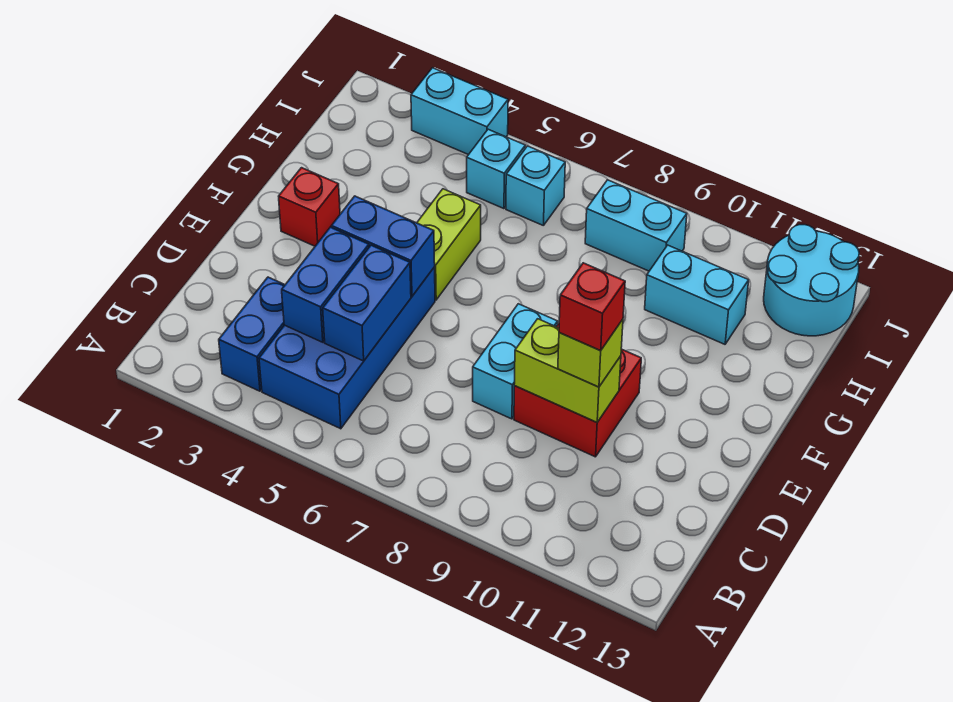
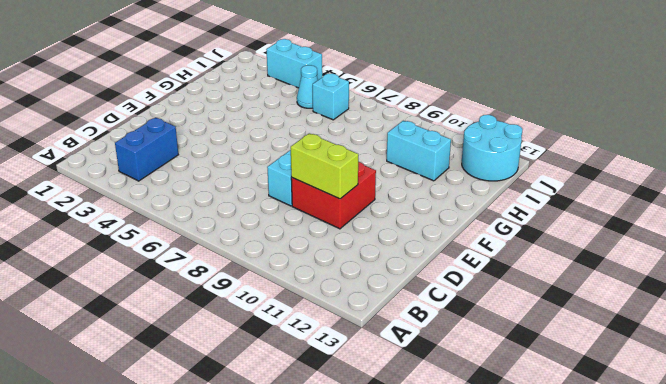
cyan 1x1 cone [297,65,318,108] -> cyan 1x1 brick [467,129,526,209]
none -> blue 2x4 brick [259,267,435,429]
none -> red 1x1 brick [279,168,340,246]
none -> lime 1x2 brick [417,189,481,300]

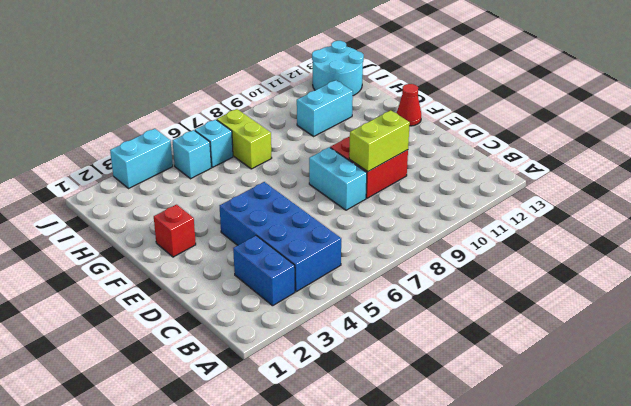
red 1x1 cone [397,84,421,126] -> none
lime 1x2 brick [217,109,272,169] -> lime 1x2 brick moved to [417,189,481,300]
none -> cyan 1x2 brick [585,180,687,271]
none -> blue 1x2 brick [282,227,369,342]
none -> blue 1x2 brick [323,245,411,361]

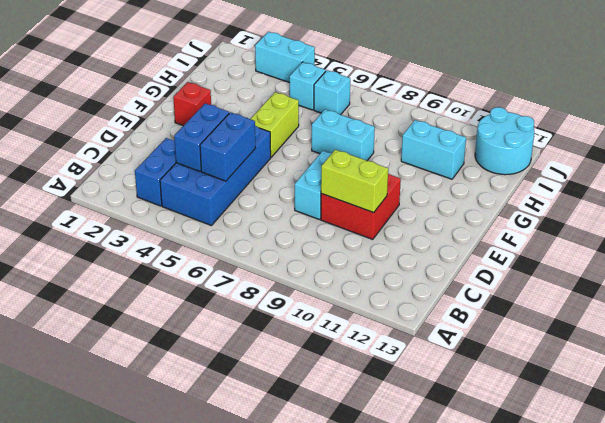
cyan 1x2 brick [312,109,375,160] -> cyan 1x2 brick moved to [585,180,687,271]
none -> blue 1x2 brick [331,196,435,296]
none -> lime 1x1 brick [558,319,623,387]
none -> red 1x1 brick [559,263,625,351]

